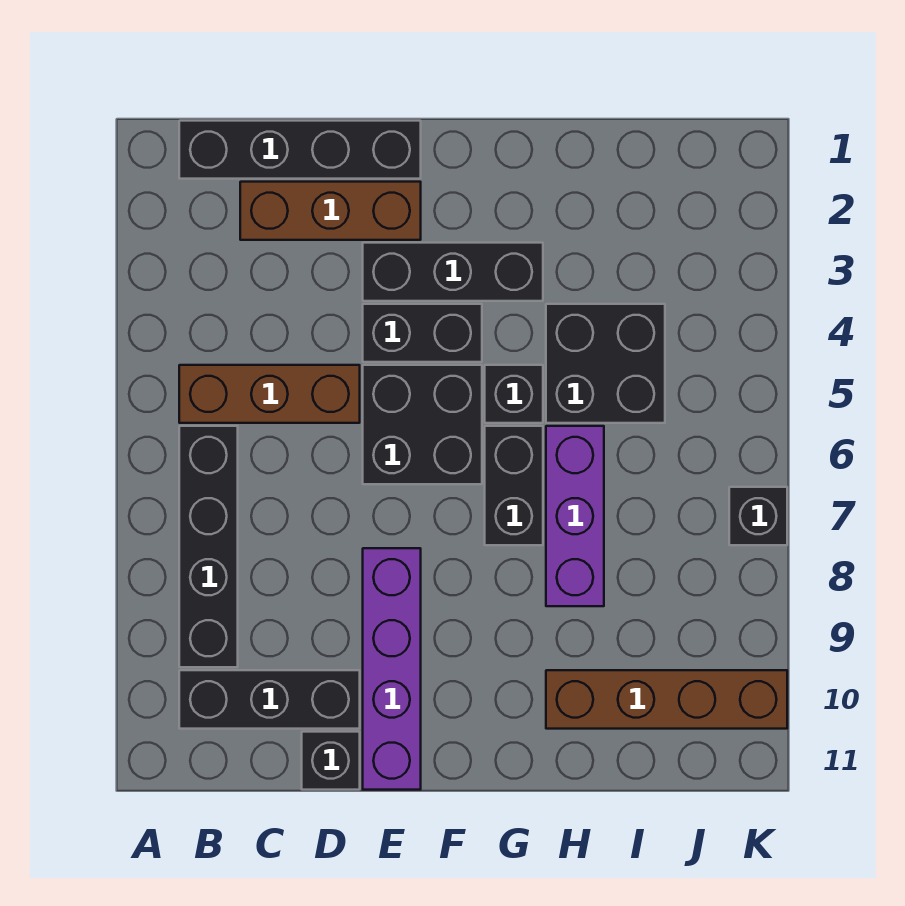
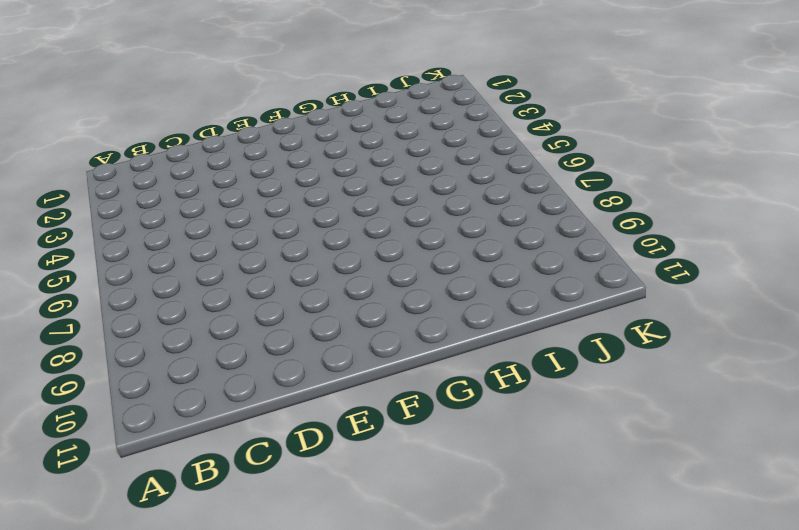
none -> black 1x4 brick [179,121,421,179]
none -> brown 1x3 brick [179,365,360,423]
none -> black 1x4 brick [179,426,238,667]

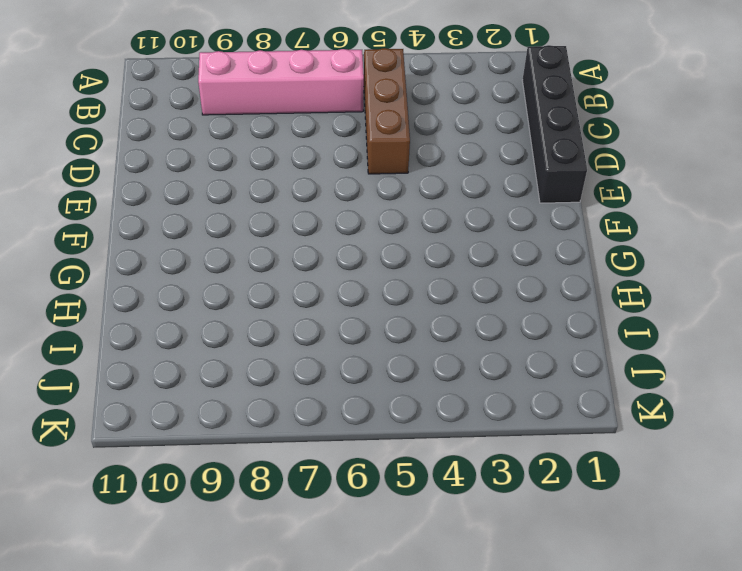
pink 1x4 brick [198,49,364,115] -> black 1x4 brick [179,426,238,667]
none -> black 1x3 brick [179,670,360,729]
none -> brown 1x3 brick [240,182,421,240]
none -> black 1x1 brick [302,732,360,790]

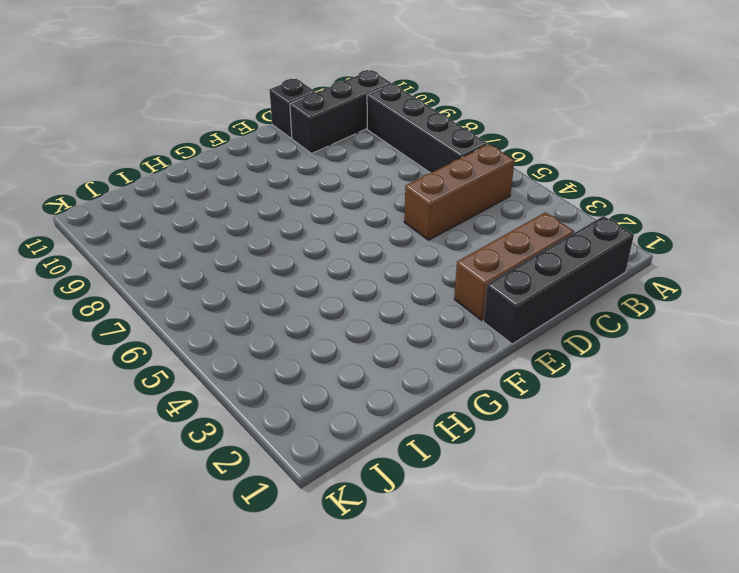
none -> black 1x3 brick [363,243,543,301]
none -> black 1x2 brick [363,304,482,362]
none -> black 2x2 brick [363,365,482,484]

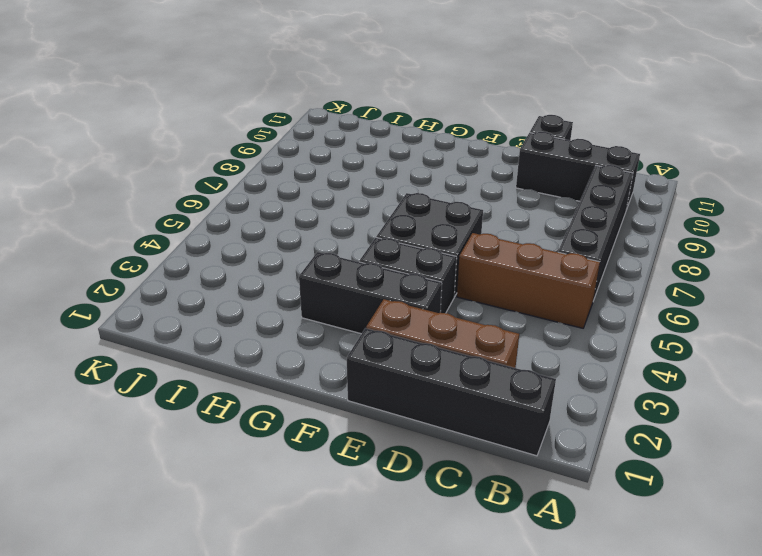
none -> purple 1x4 brick [363,548,421,790]
none -> black 1x1 brick [485,365,543,423]
none -> black 1x2 brick [485,426,543,545]

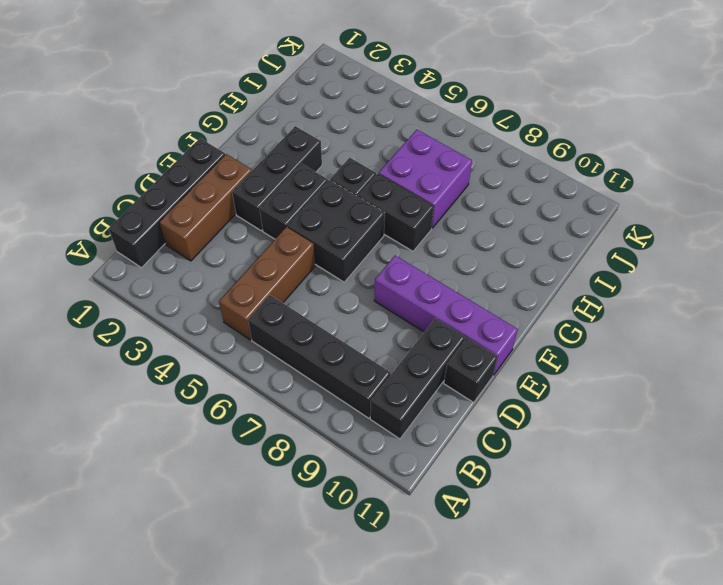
purple 2x2 brick [379,130,472,228] -> purple 1x3 brick [546,426,604,606]
none -> black 2x2 brick [546,304,665,423]
none -> brown 1x4 brick [546,670,787,729]
none -> black 1x1 brick [729,487,787,545]

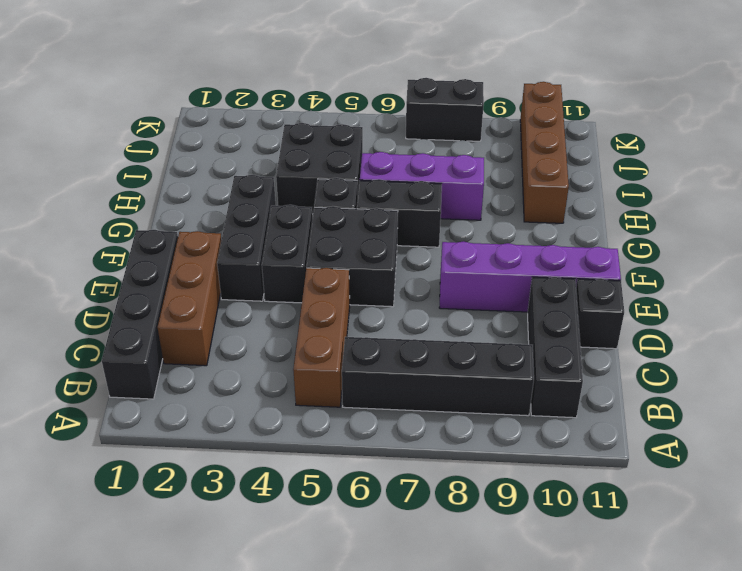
black 1x2 brick [406,78,484,141] -> black 1x1 brick [729,487,787,545]

